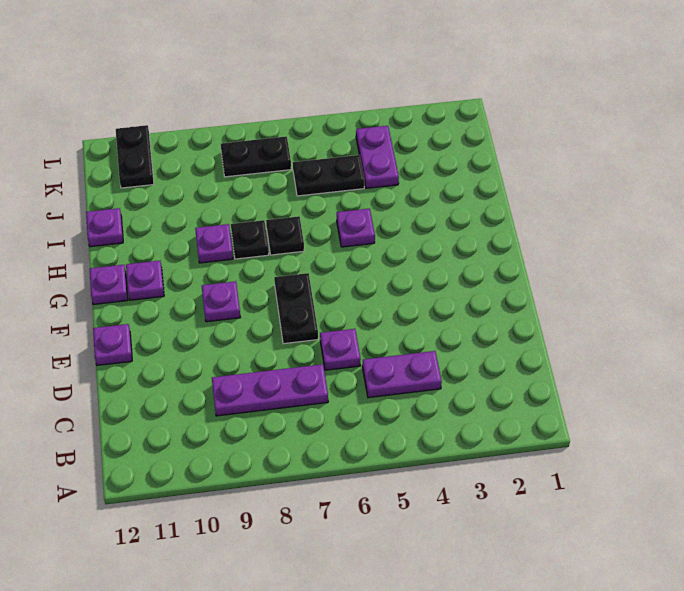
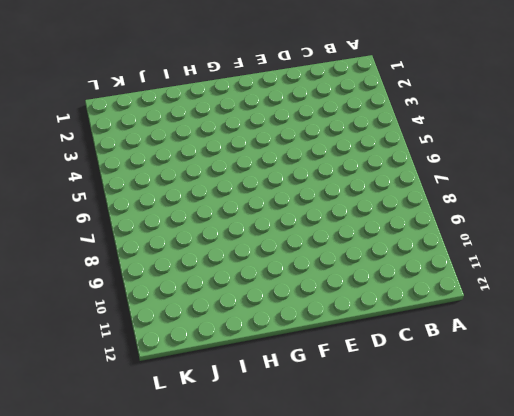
none -> purple 1x2 plate [362,351,442,398]
none -> purple 1x3 plate [212,364,328,416]
none -> purple 1x1 plate [320,329,361,370]

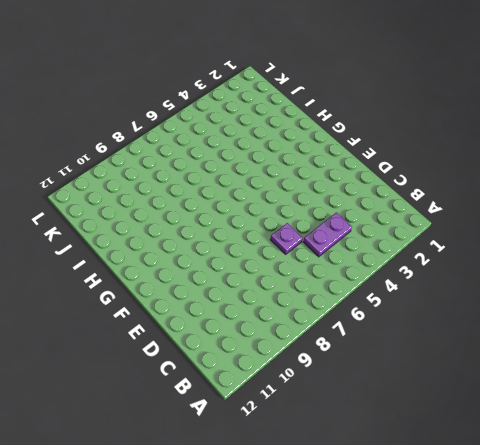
none -> purple 1x3 plate [212,364,328,416]
none -> black 1x2 plate [274,273,318,344]
none -> purple 1x1 plate [93,324,132,365]

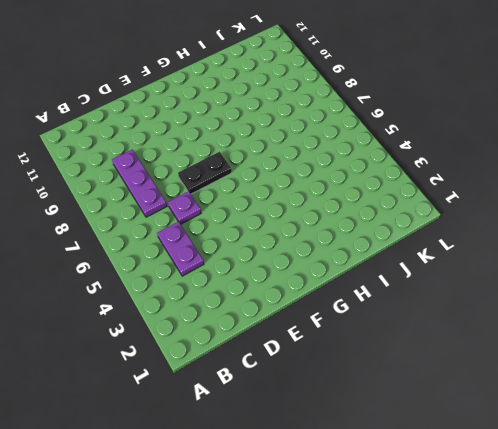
none -> purple 1x1 plate [93,324,132,365]
none -> purple 1x1 plate [202,281,240,322]
none -> purple 1x1 plate [126,261,164,300]

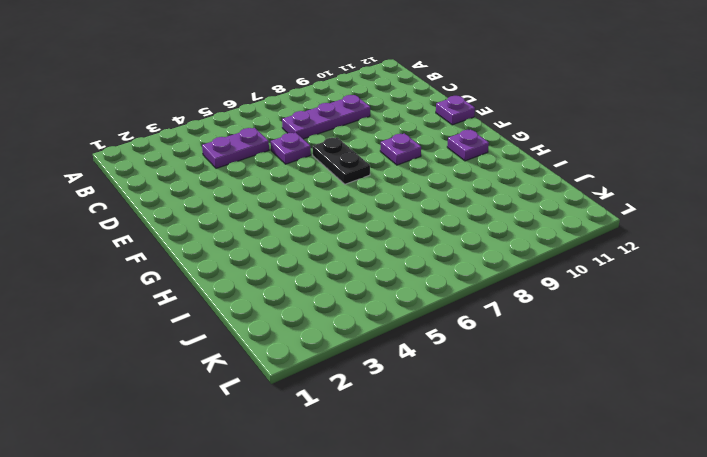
none -> purple 1x1 plate [90,265,128,305]
none -> purple 1x1 plate [337,209,375,247]
none -> black 1x1 plate [266,216,304,255]

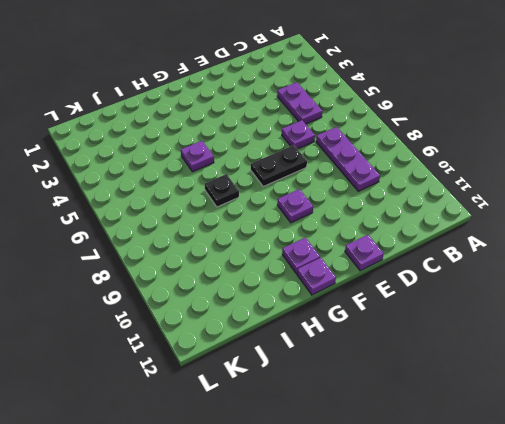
none -> black 1x1 plate [231,220,269,259]
none -> purple 1x1 plate [195,224,233,263]
none -> purple 1x1 plate [86,208,123,247]

